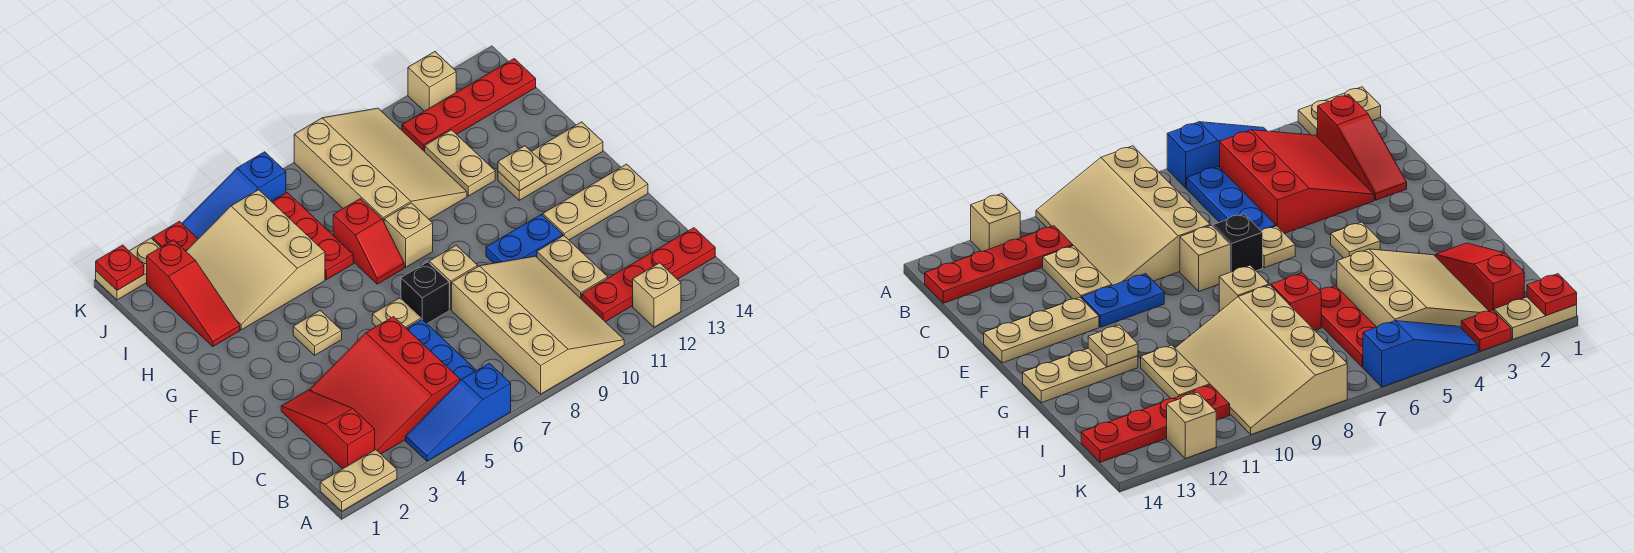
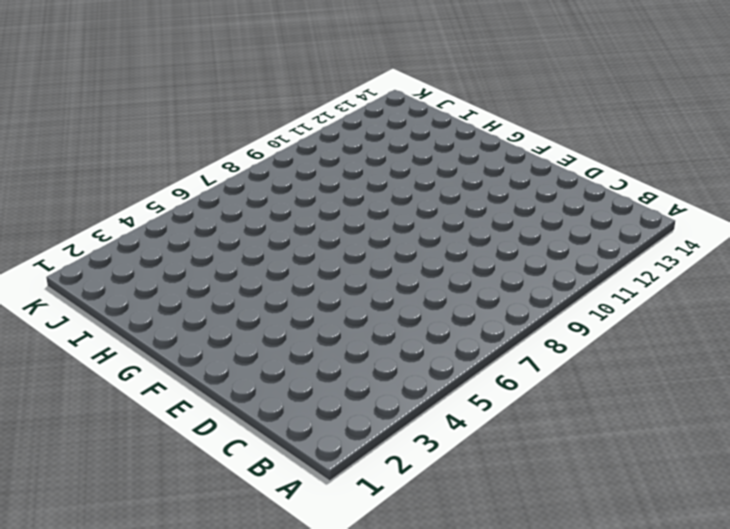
none -> tan 1x2 plate [320,450,397,511]
none -> blue 1x3 slope [406,363,511,461]
none -> tan 3x4 slope [452,256,624,394]
none -> tan 1x1 brick [633,263,681,327]

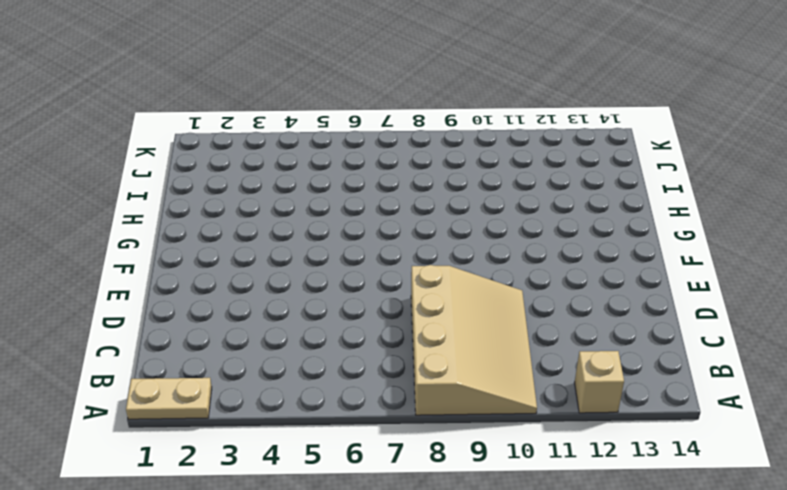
none -> blue 1x3 slope [406,363,511,461]
none -> red 1x3 slope [281,390,375,469]
none -> red 3x3 slope [310,317,460,454]
none -> blue 1x3 plate [406,319,477,381]

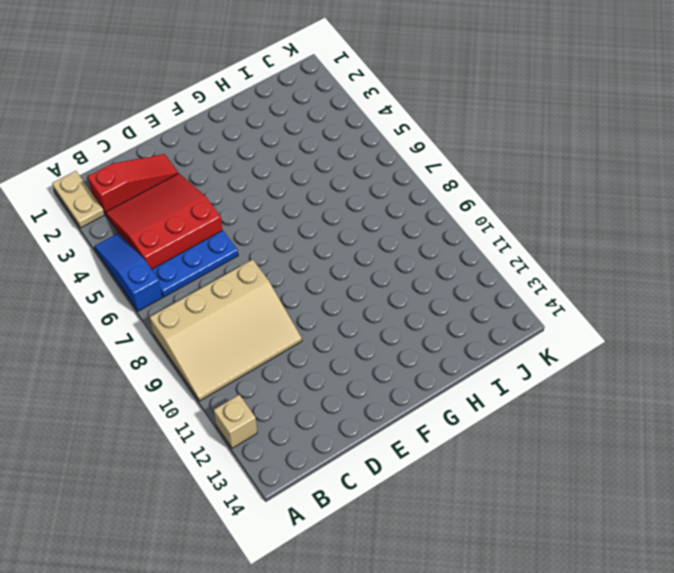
none -> red 1x4 plate [582,228,715,322]
none -> tan 1x2 plate [537,236,608,299]
none -> tan 1x1 plate [372,298,421,328]
none -> black 1x1 brick [401,262,449,323]

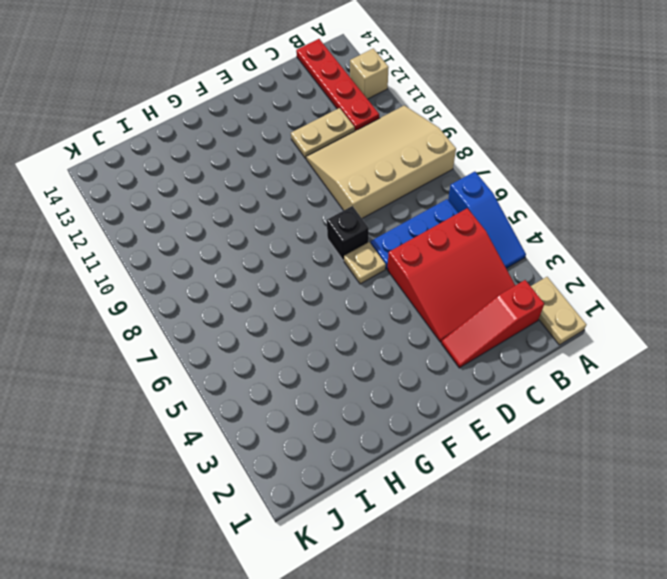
none -> tan 1x1 brick [429,245,478,309]
none -> blue 1x2 plate [486,214,563,263]
none -> tan 1x3 plate [543,164,648,240]
none -> tan 1x1 plate [293,310,342,355]

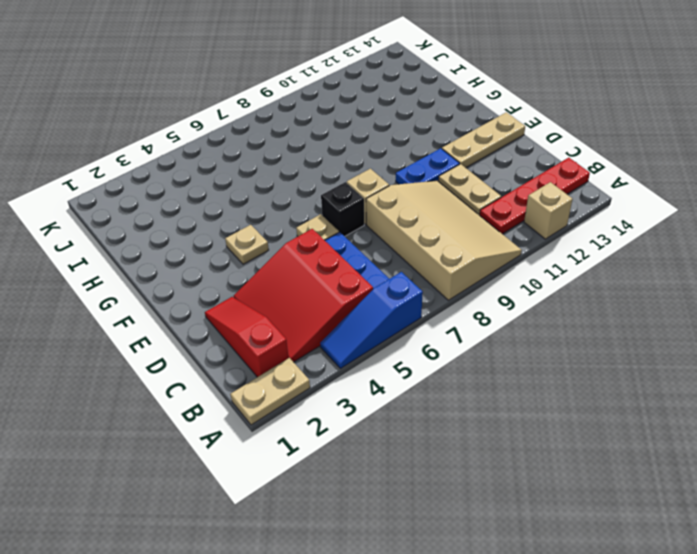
none -> red 1x2 slope [333,199,404,284]
none -> tan 1x1 brick [384,203,433,267]
none -> tan 1x3 plate [498,122,603,200]
none -> red 1x3 slope [147,240,240,347]

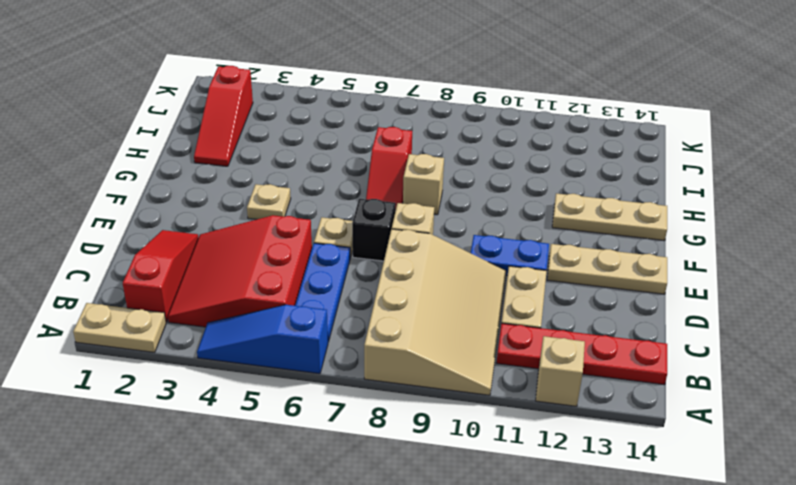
none -> tan 3x3 slope [186,190,325,330]
none -> red 1x3 plate [271,193,353,280]
none -> tan 3x4 slope [294,108,467,221]
none -> tan 1x2 plate [425,130,495,196]

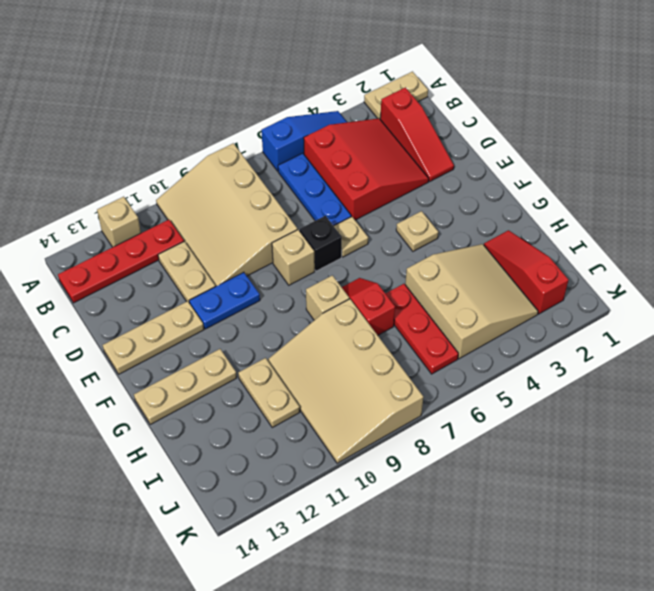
none -> red 1x4 plate [402,59,536,152]
none -> tan 1x2 plate [96,238,160,300]
none -> red 1x1 plate [152,221,198,251]
none -> blue 1x3 slope [182,152,286,239]

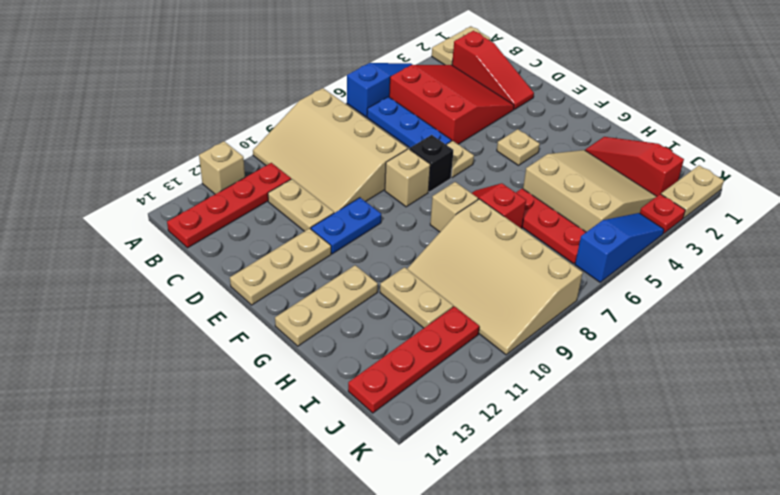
none -> tan 1x1 brick [408,52,456,111]
none -> tan 1x1 plate [498,146,546,191]
none -> red 1x1 plate [96,245,144,290]

